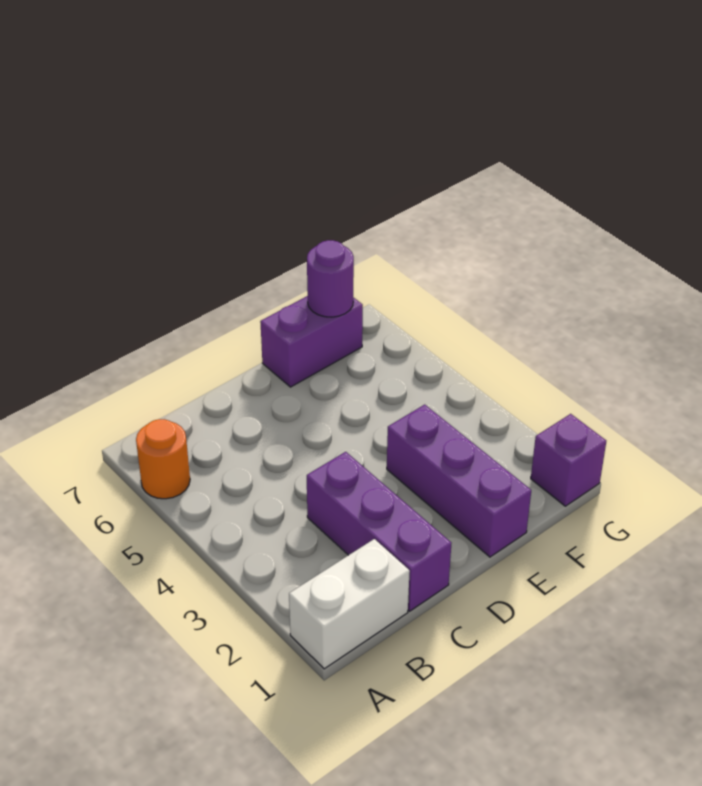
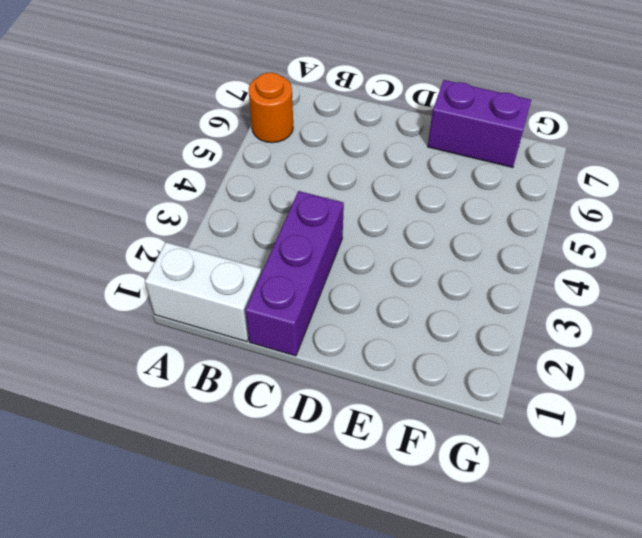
none -> purple 1x3 brick [387,405,531,557]
none -> purple 1x1 brick [531,414,606,506]

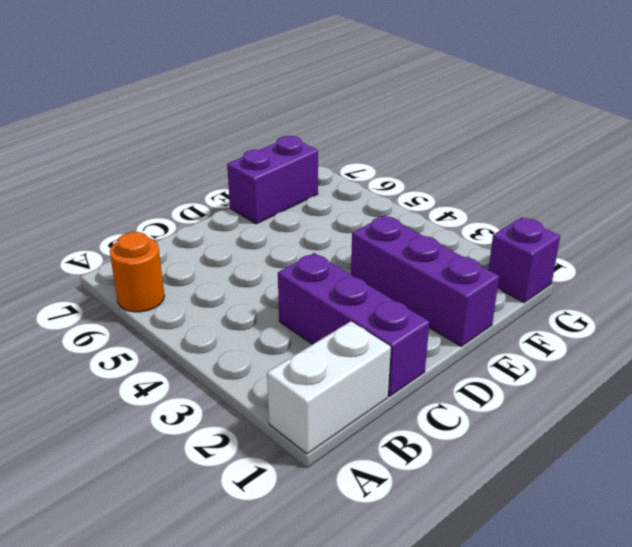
none -> purple 1x1 round brick [307,240,354,317]

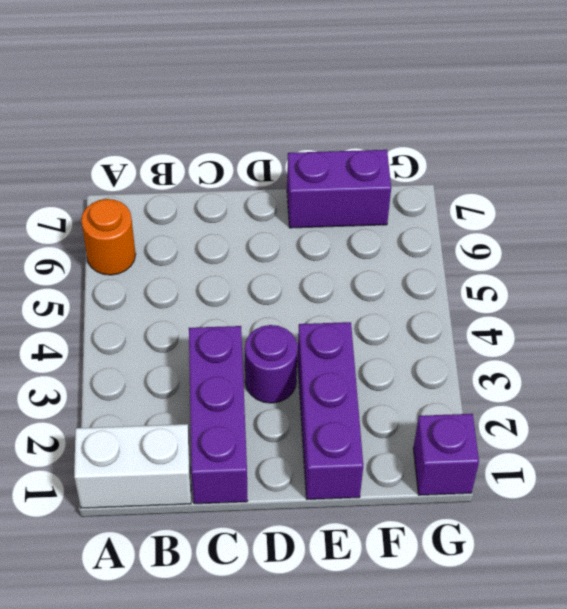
purple 1x1 round brick [245,325,298,403] -> purple 1x1 round brick moved to [307,240,354,317]

